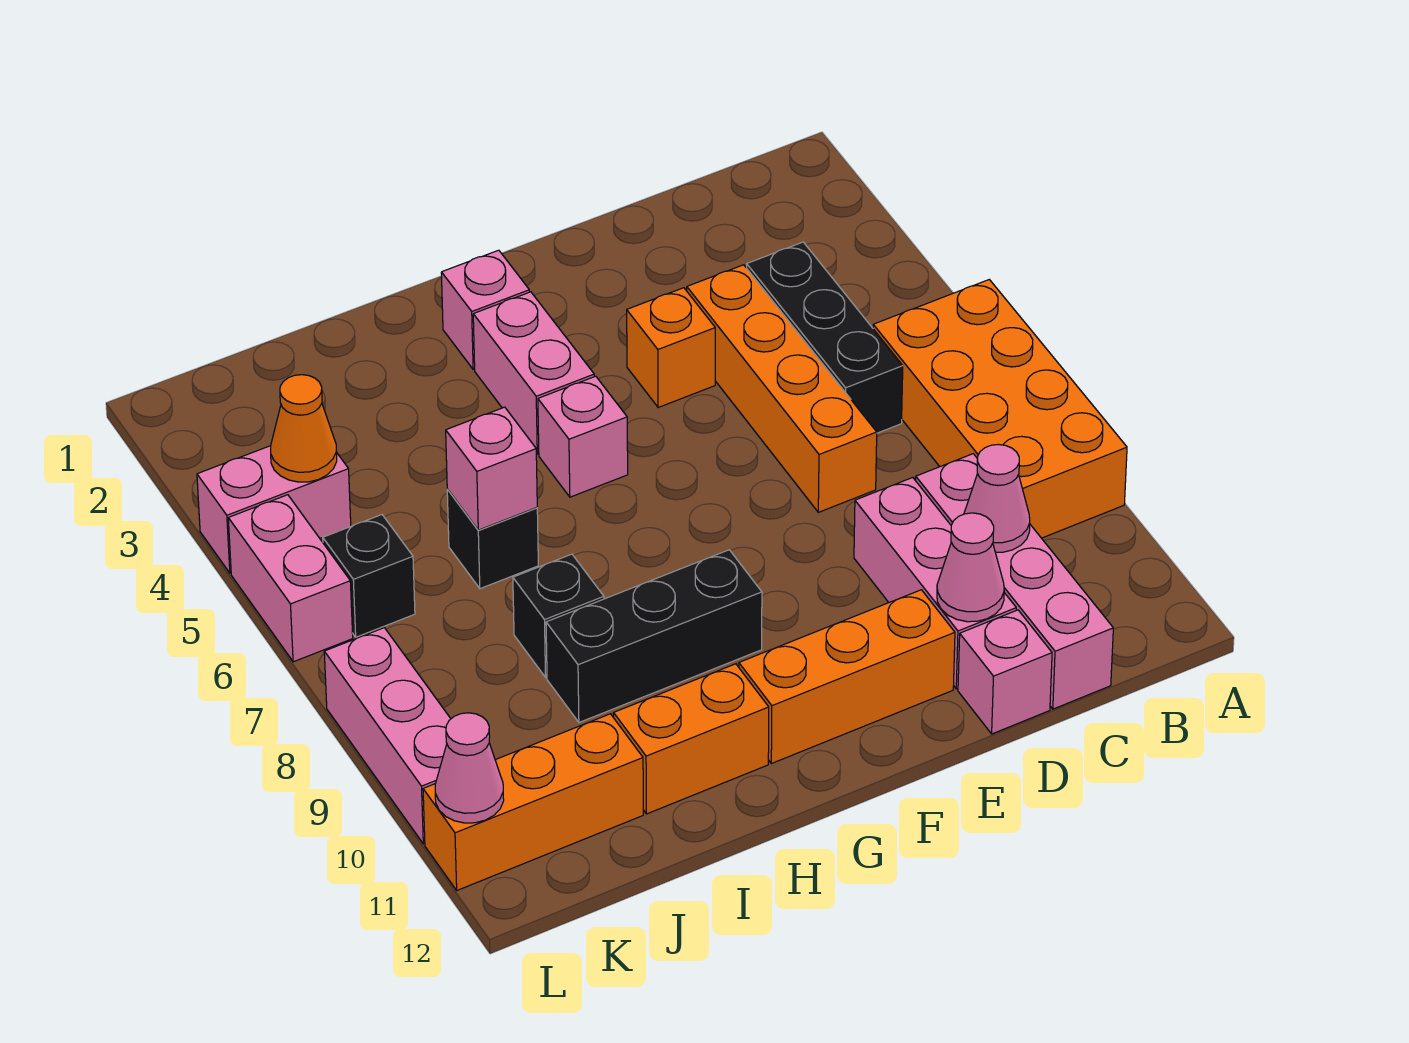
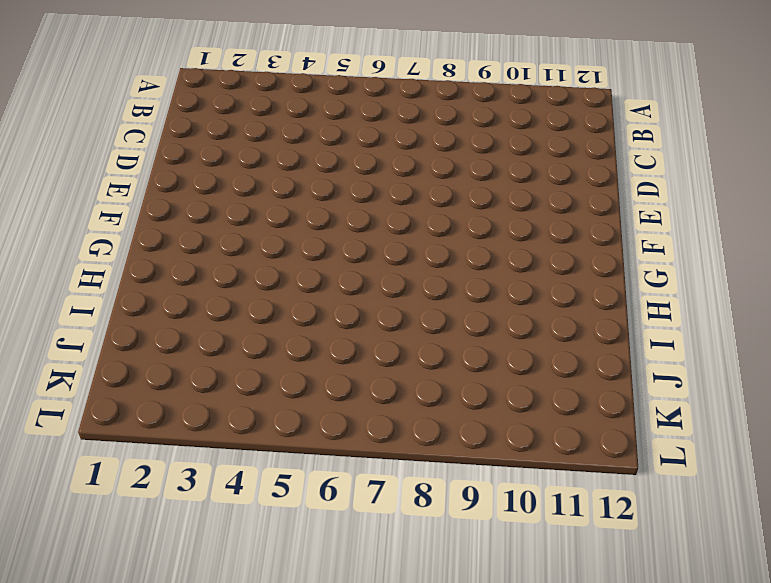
none -> orange 2x4 brick [873,280,1127,538]
none -> black 1x3 brick [747,242,903,433]
none -> pink 1x4 brick [916,454,1113,709]

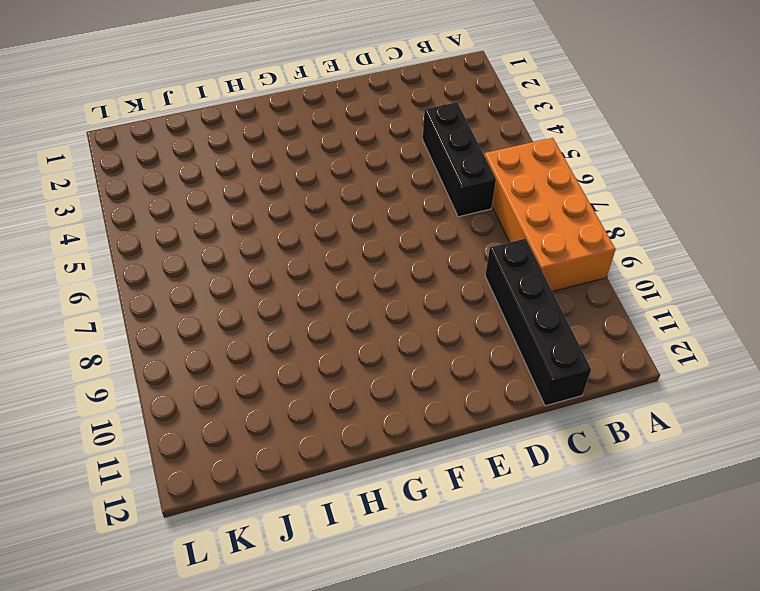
black 1x4 brick [485,239,591,406] -> pink 1x4 brick [916,454,1113,709]
none -> orange 1x4 brick [687,265,877,512]
none -> pink 1x3 brick [854,478,1016,689]
none -> pink 1x1 brick [958,610,1052,734]

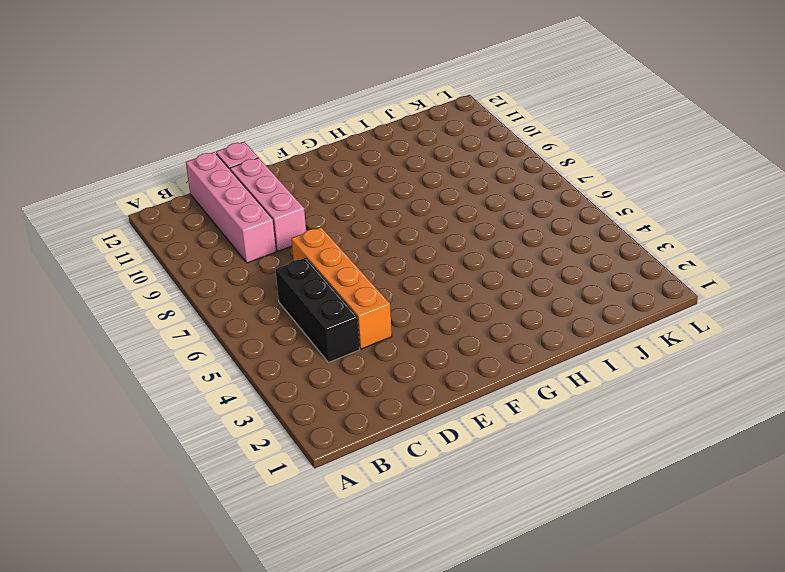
none -> orange 2x4 brick [873,280,1127,538]
none -> orange 1x1 brick [627,288,715,408]
none -> orange 1x3 brick [739,590,955,764]

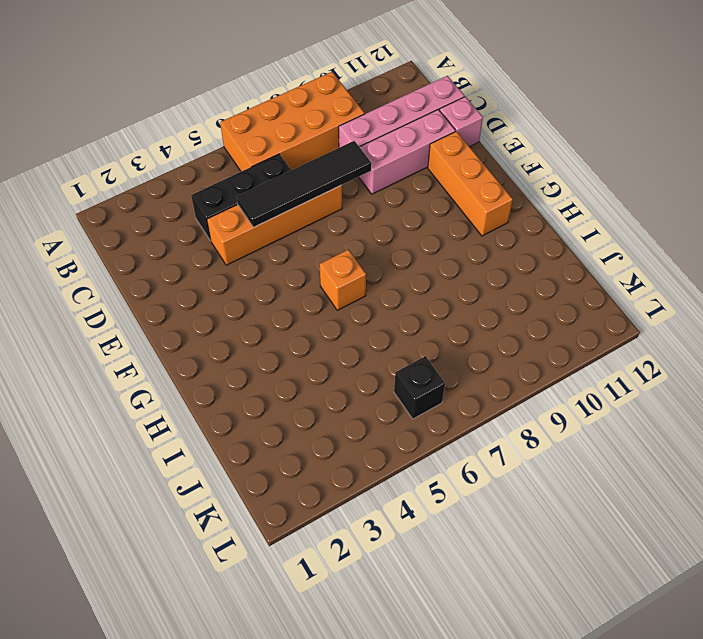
black 1x4 tile [237,141,371,227] -> none
orange 1x1 brick [320,250,366,310] -> orange 1x1 brick moved to [627,288,715,408]
none -> pink 1x1 brick [441,250,529,369]
none -> pink 1x2 brick [473,292,594,454]
none -> pink 1x1 brick [538,376,628,497]

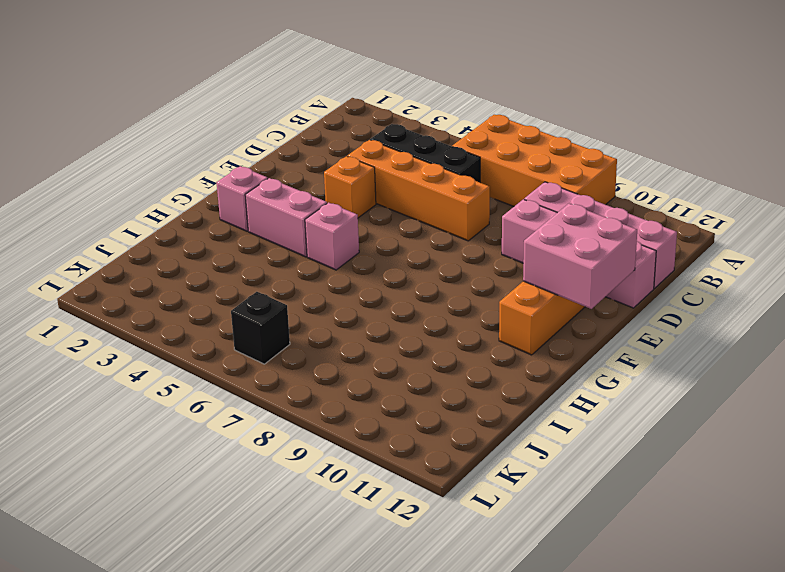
pink 2x2 brick [523,204,637,309] -> none
none -> black 1x3 brick [546,550,762,722]
none -> orange 1x2 brick [614,664,769,814]
none -> black 1x1 brick [447,489,538,589]

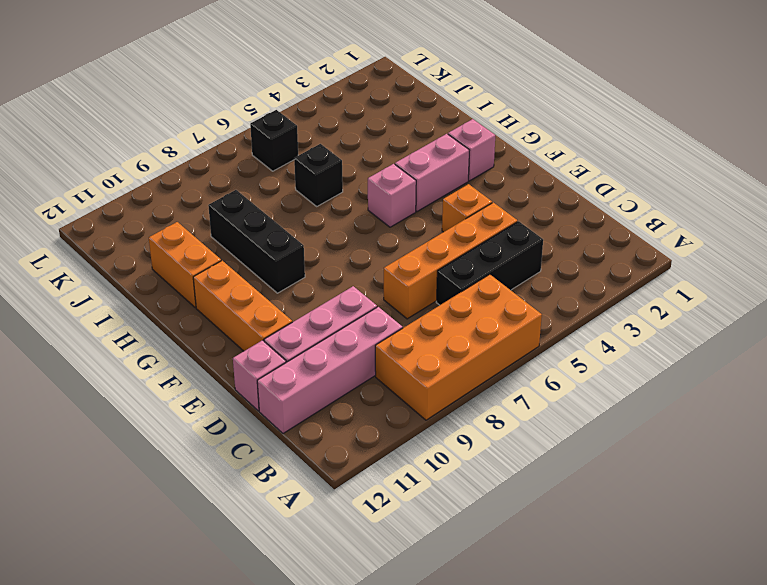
none -> black 1x1 brick [513,554,604,677]
none -> orange 1x3 brick [423,714,643,890]
none -> pink 1x2 brick [197,446,351,573]

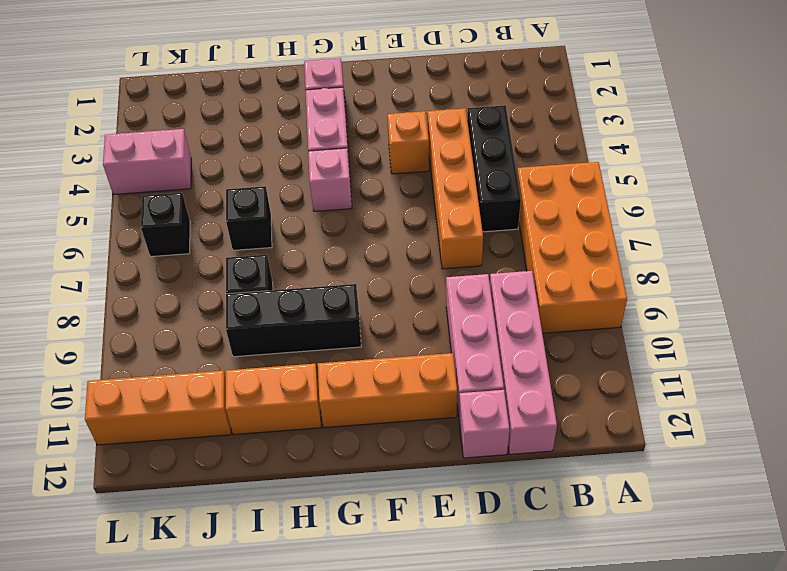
none -> pink 1x2 brick [228,495,353,662]
none -> pink 1x3 brick [324,628,451,844]
none -> pink 1x1 cone [964,444,1030,553]

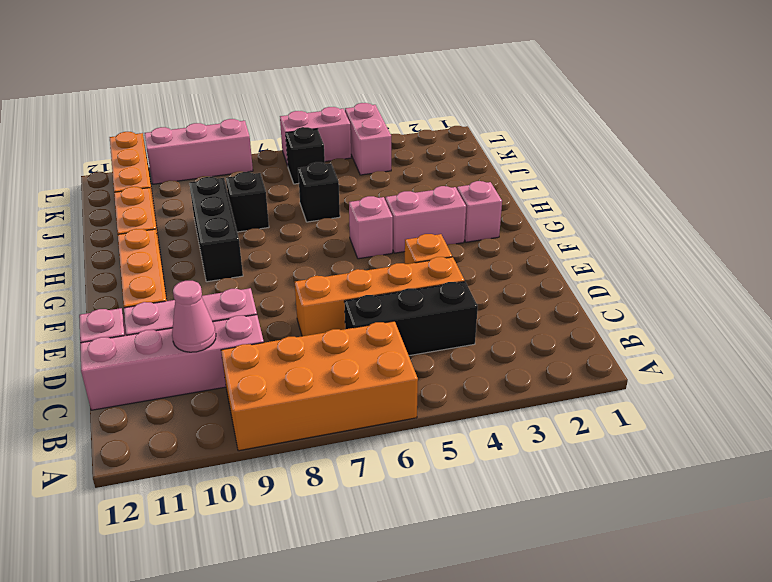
none -> pink 1x1 cone [937,513,1004,622]
none -> pink 1x1 brick [446,407,537,530]
none -> orange 1x1 cone [271,375,337,482]

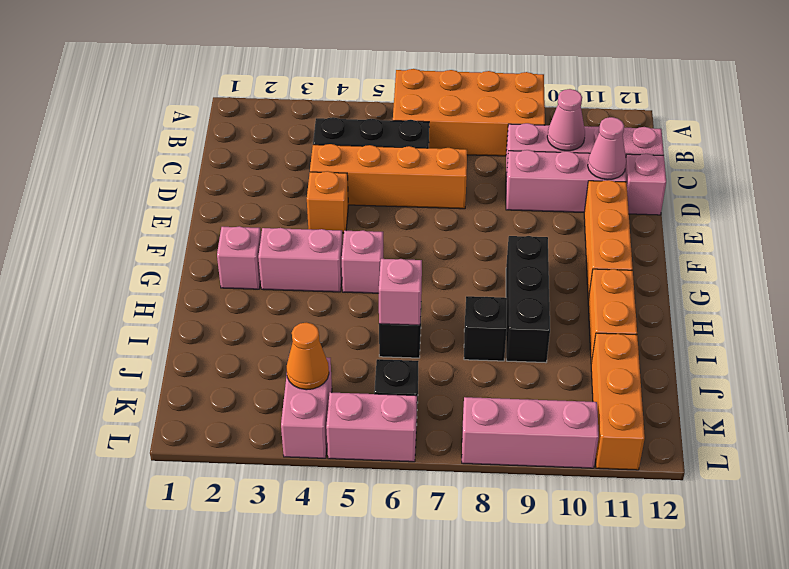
none -> pink 1x1 cone [435,713,504,823]

